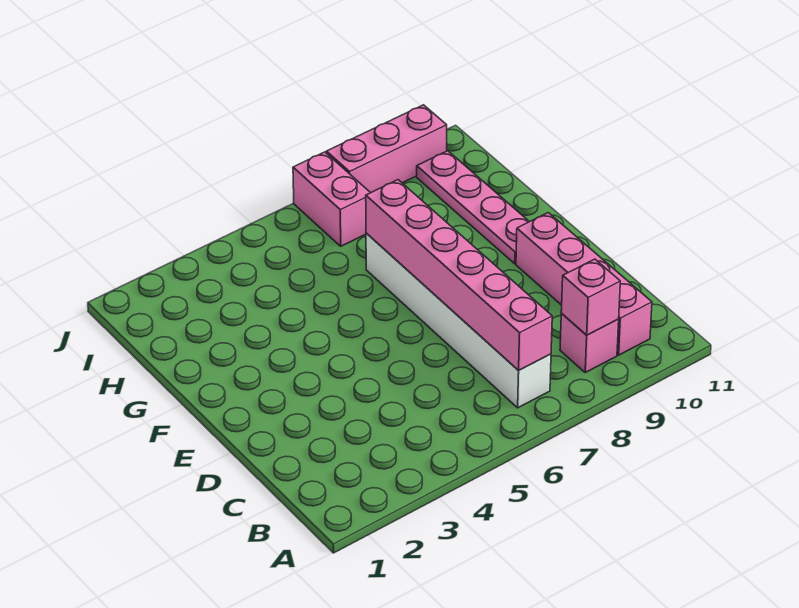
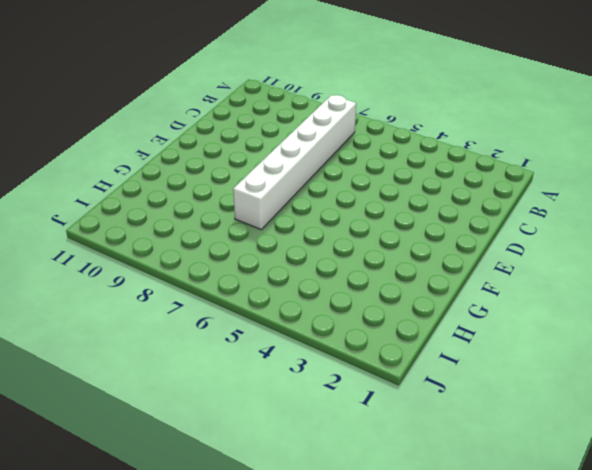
none -> pink 1x1 brick [560,314,619,372]
none -> pink 1x4 brick [516,213,652,355]

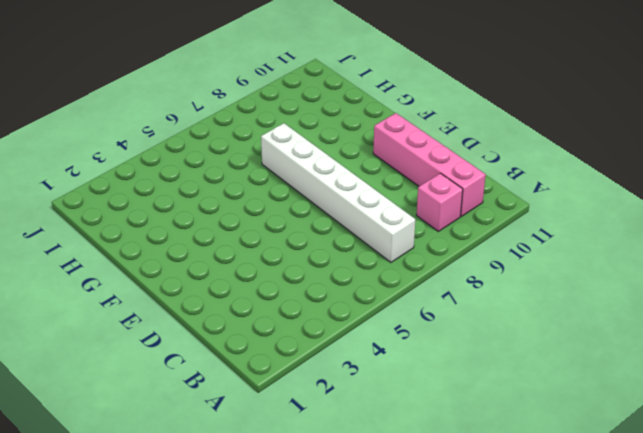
none -> pink 1x4 plate [417,151,529,264]
none -> pink 1x2 brick [293,152,370,246]

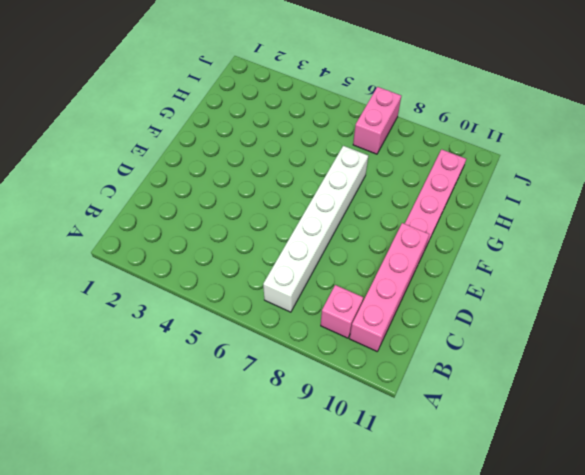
none -> pink 1x3 brick [326,105,447,193]
none -> pink 1x6 brick [366,180,552,370]

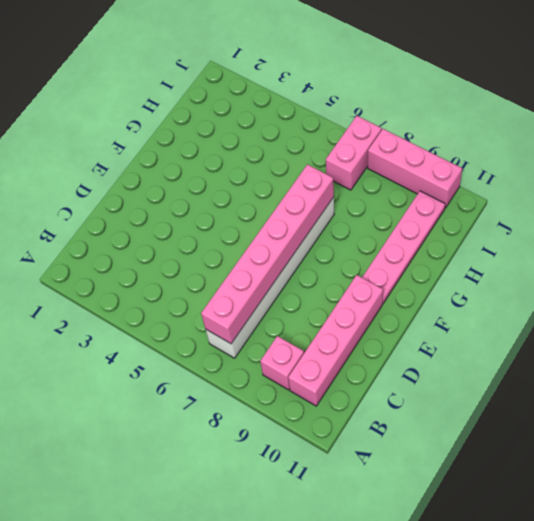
none -> pink 1x1 brick [561,259,620,335]

